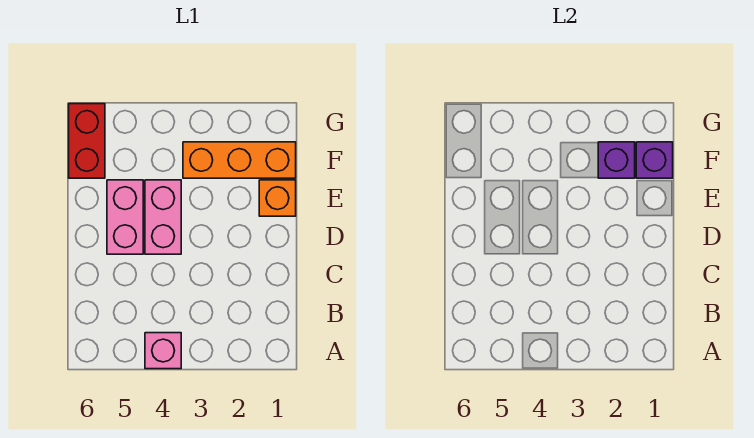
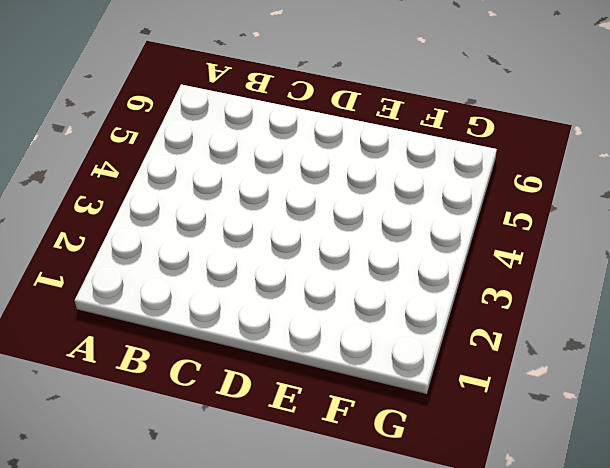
none -> pink 1x1 brick [145,333,181,369]
none -> pink 1x2 brick [145,180,181,254]

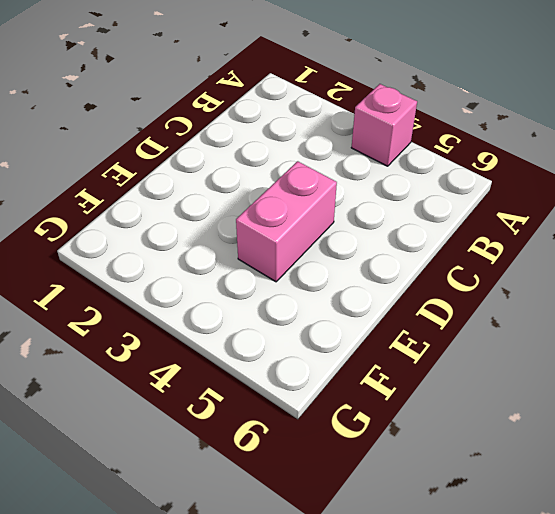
none -> pink 1x2 brick [107,180,143,254]
none -> orange 1x1 brick [259,180,296,216]

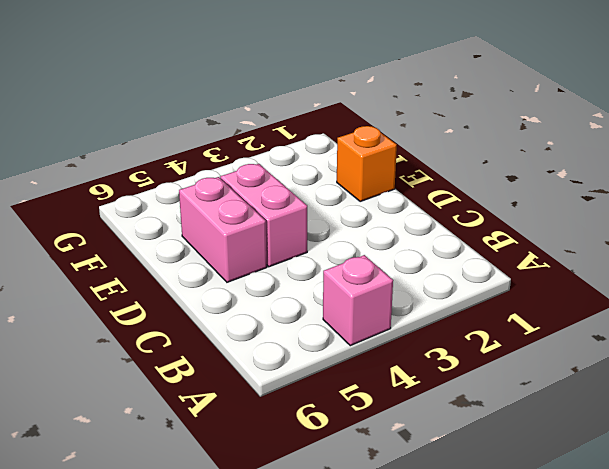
none -> orange 1x3 brick [183,142,296,178]
none -> red 1x2 brick [69,104,105,178]

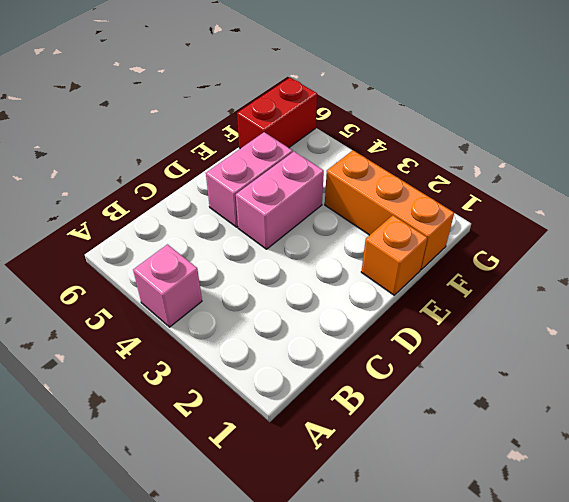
none -> purple 1x1 brick [636,142,673,178]
none -> purple 1x1 brick [598,142,635,178]

